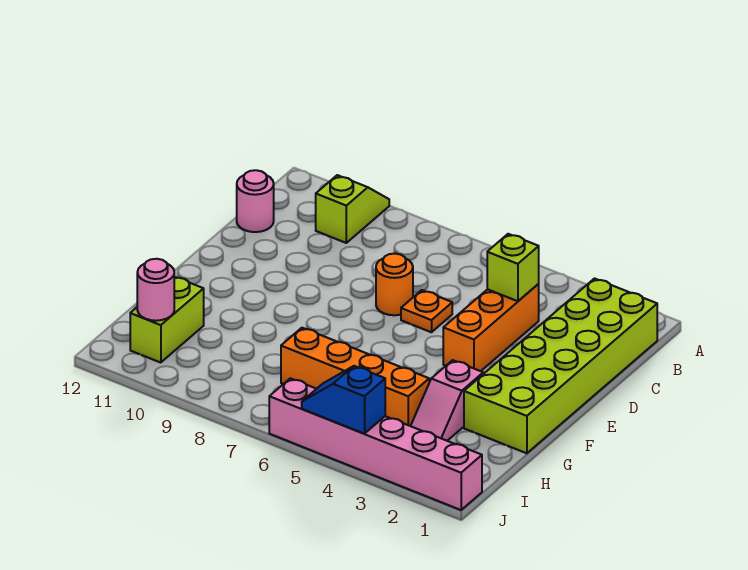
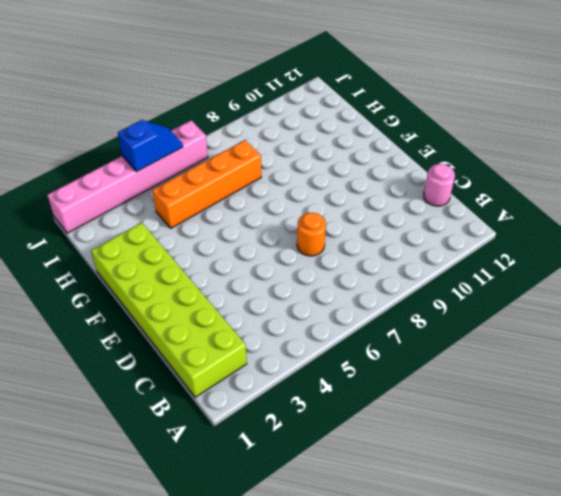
none -> lime 1x2 slope [316,175,389,243]
none -> orange 1x3 brick [443,284,539,371]
none -> orange 1x1 plate [401,290,452,332]

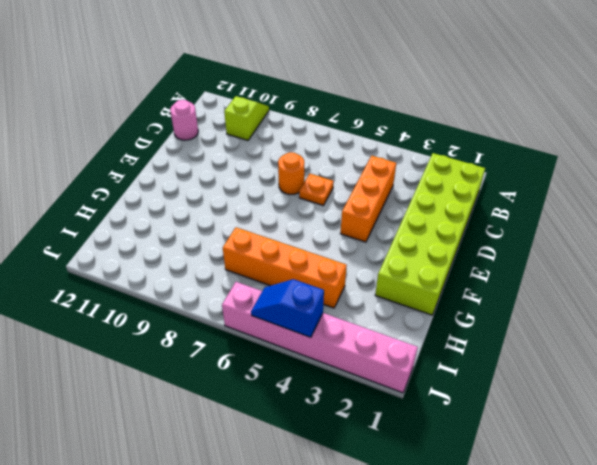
none -> pink 1x2 slope [411,360,483,441]
none -> lime 1x2 brick [130,277,204,363]
none -> lime 1x1 brick [487,234,539,301]

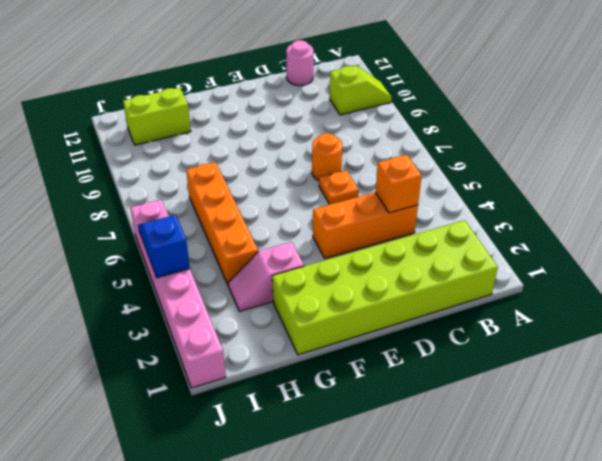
orange 1x1 brick [375,155,422,213] -> lime 1x1 brick [487,234,539,301]
none -> pink 1x1 round brick [137,259,174,321]

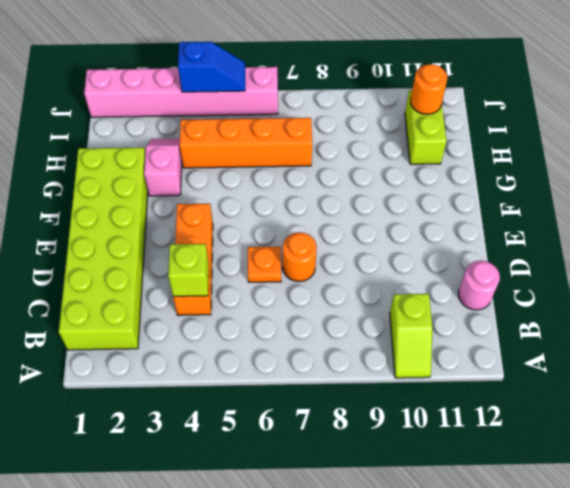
orange 1x1 round brick [410,64,447,114] -> pink 1x1 round brick [137,259,174,321]

